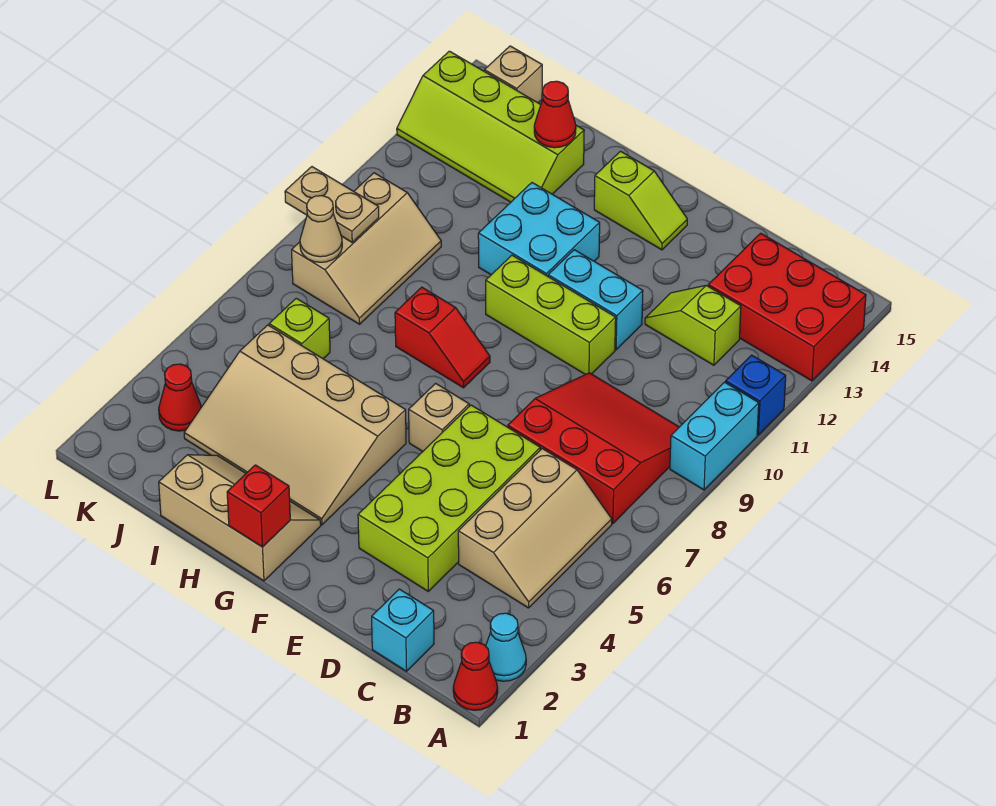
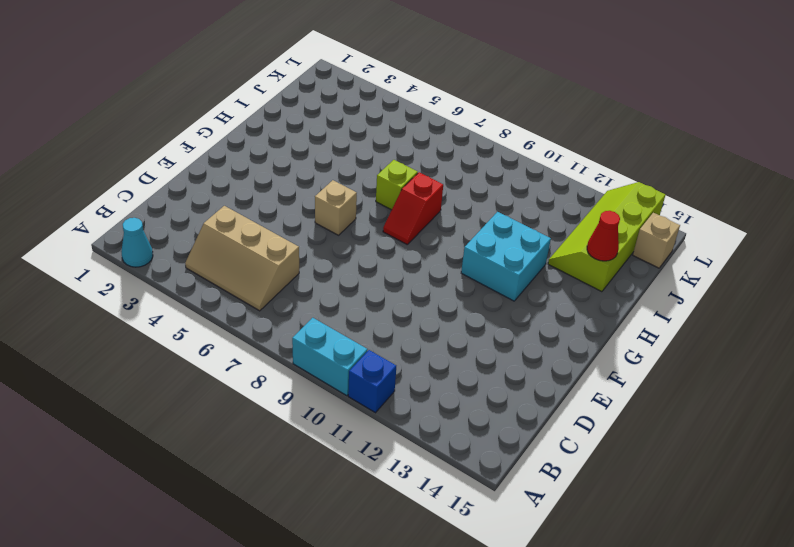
lime 1x1 brick [376,160,418,210] -> lime 1x1 brick moved to [269,298,330,359]
none -> red 1x1 cone [453,642,498,710]
none -> red 2x3 brick [708,233,866,381]
none -> red 3x3 slope [508,373,679,524]

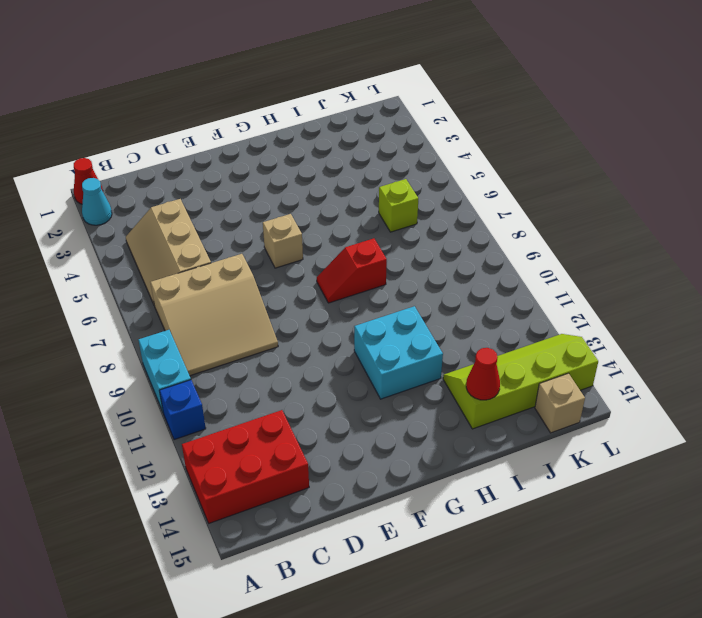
tan 3x3 slope [150,254,278,376] -> red 3x3 slope [508,373,679,524]
none -> cyan 1x1 brick [372,589,434,671]
none -> lime 1x2 slope [645,285,741,365]
none -> lime 2x4 brick [358,405,540,591]

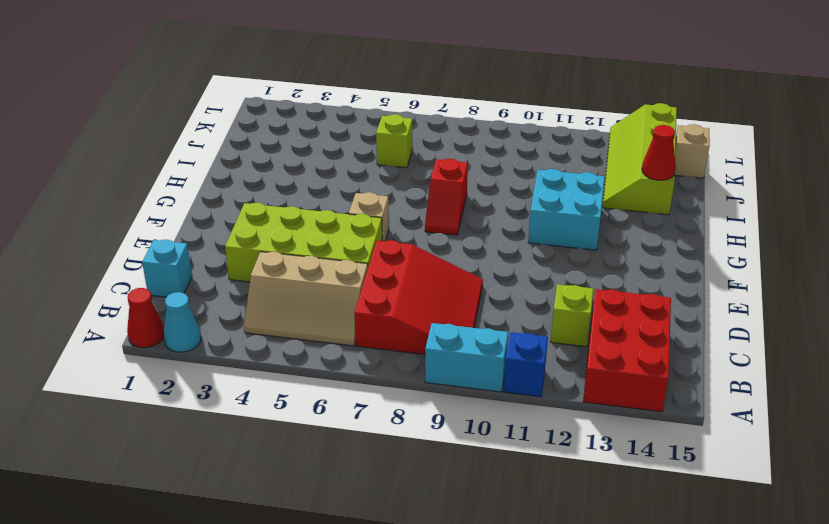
none -> lime 1x3 brick [486,255,616,375]
none -> cyan 1x2 brick [548,250,643,350]
none -> lime 1x2 slope [594,151,687,250]

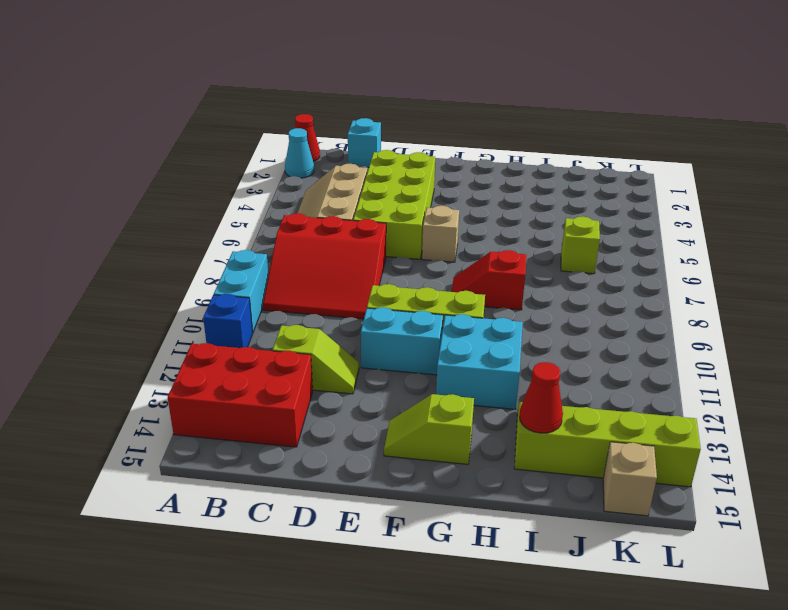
none -> tan 2x3 slope [159,455,321,581]
none -> tan 3x4 slope [184,325,406,525]
none -> tan 2x3 slope [292,173,441,324]

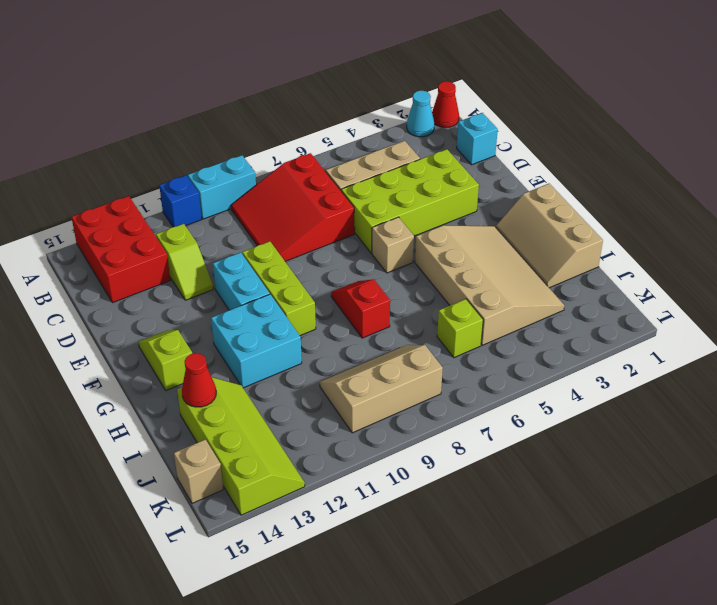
none -> red 1x1 cone [159,364,201,431]
none -> red 1x1 brick [227,465,290,547]
none -> tan 1x1 cone [300,196,342,262]

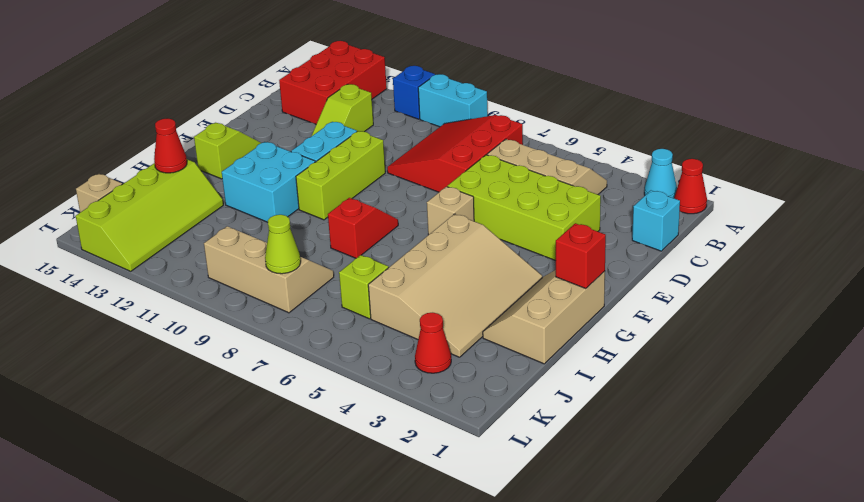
lime 1x1 cone [265,215,301,274] -> tan 1x1 cone [300,196,342,262]
none -> tan 1x2 plate [285,167,379,242]

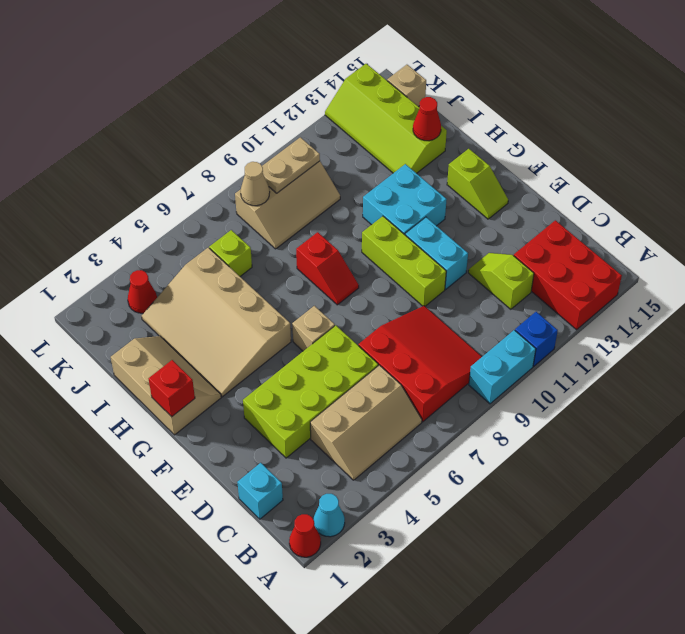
tan 1x2 plate [262,137,320,193] -> tan 1x2 plate turned to [285,167,379,242]

